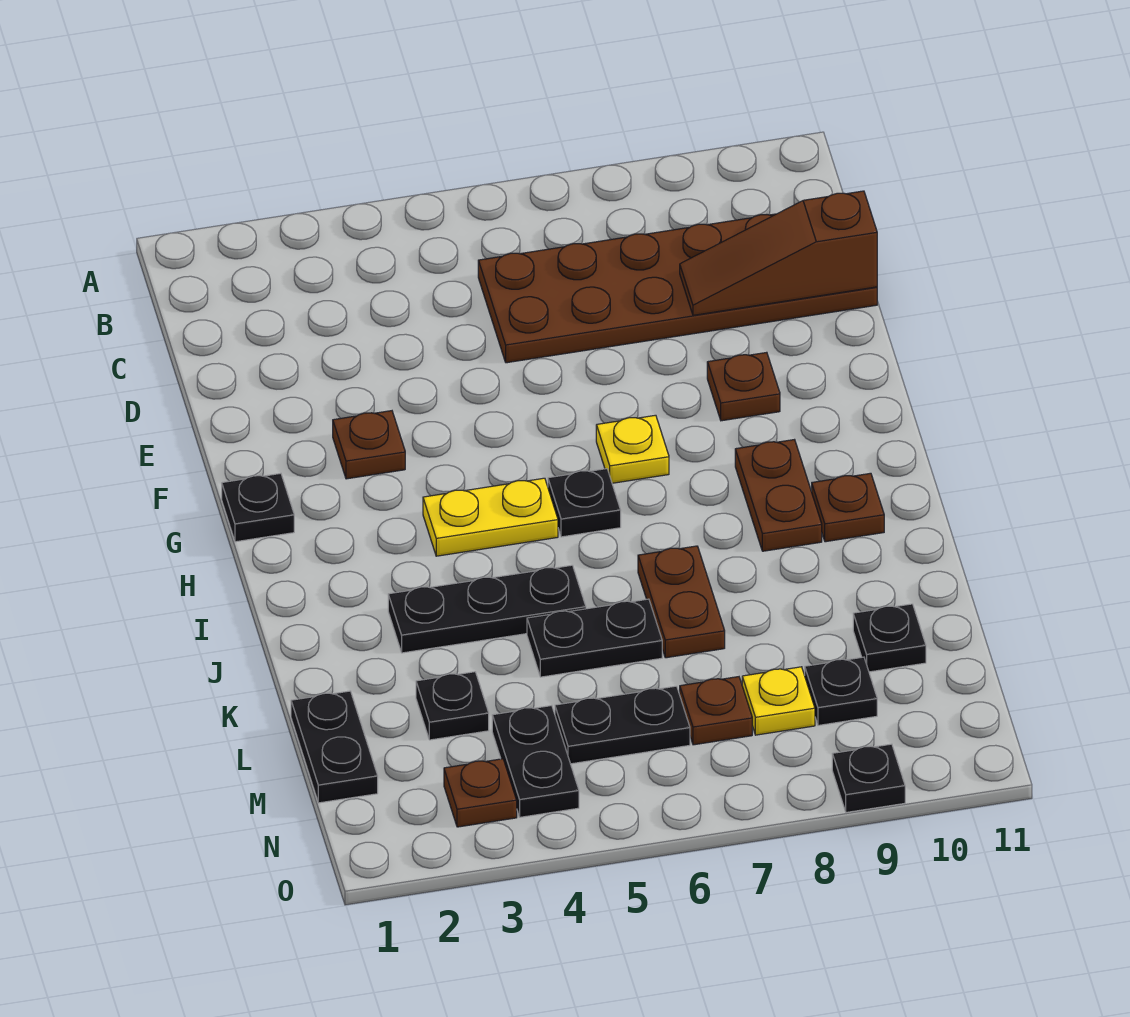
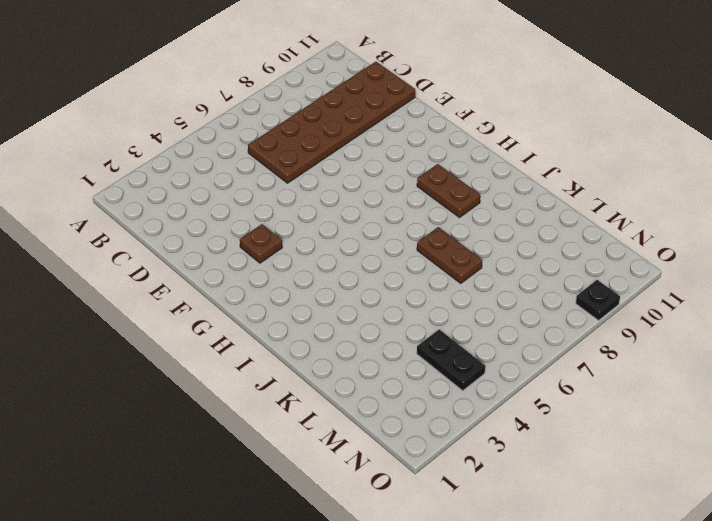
none -> brown 1x1 plate [707,352,780,421]
none -> black 1x1 plate [222,473,294,542]
none -> yellow 1x1 plate [596,415,669,483]

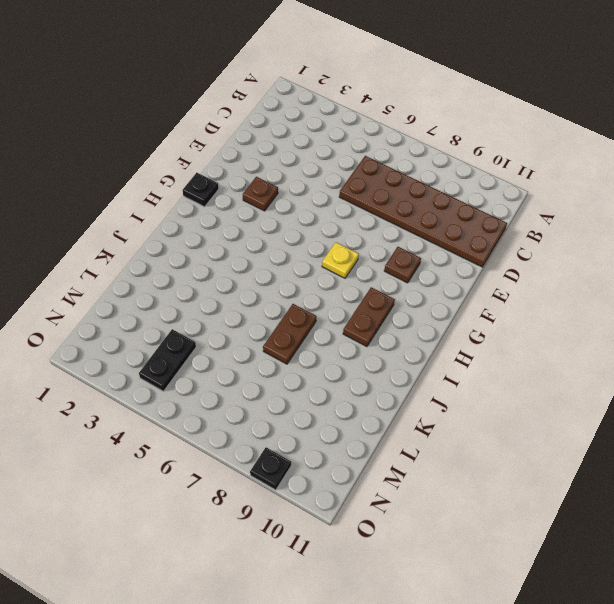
none -> yellow 1x2 plate [423,478,558,556]
none -> black 1x1 plate [548,469,621,537]
none -> brown 1x1 plate [812,473,884,542]

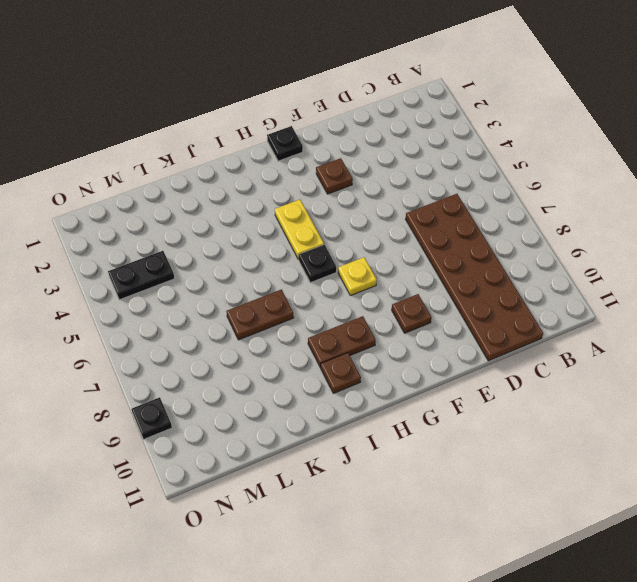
none -> black 1x3 plate [388,565,586,653]
none -> black 1x2 plate [527,599,662,677]
none -> black 1x2 plate [291,691,378,803]

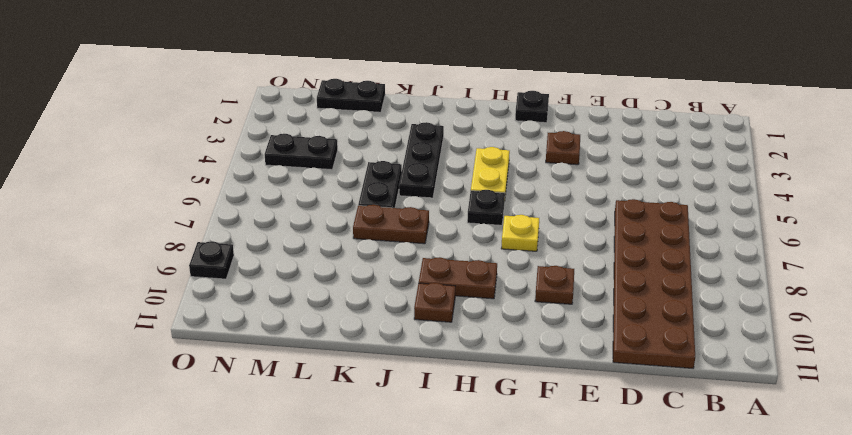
none -> black 1x1 plate [416,672,489,740]
none -> black 1x1 plate [853,604,926,672]
none -> black 1x2 plate [555,686,690,764]

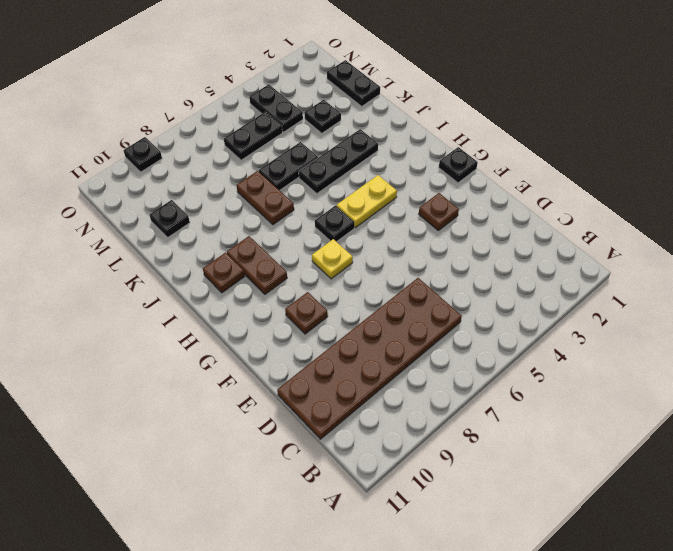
none -> brown 1x1 plate [680,677,752,745]
none -> yellow 1x1 plate [742,667,815,735]
none -> black 1x1 plate [805,657,877,725]

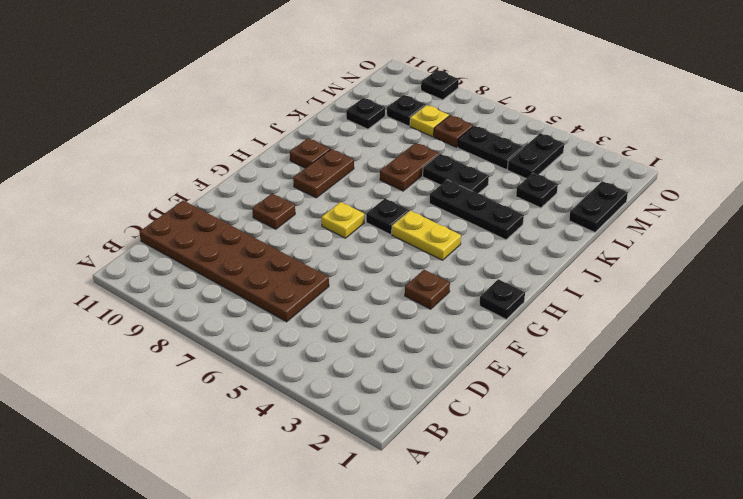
none -> brown 1x1 plate [444,759,517,827]
none -> brown 1x3 slope [680,191,877,315]

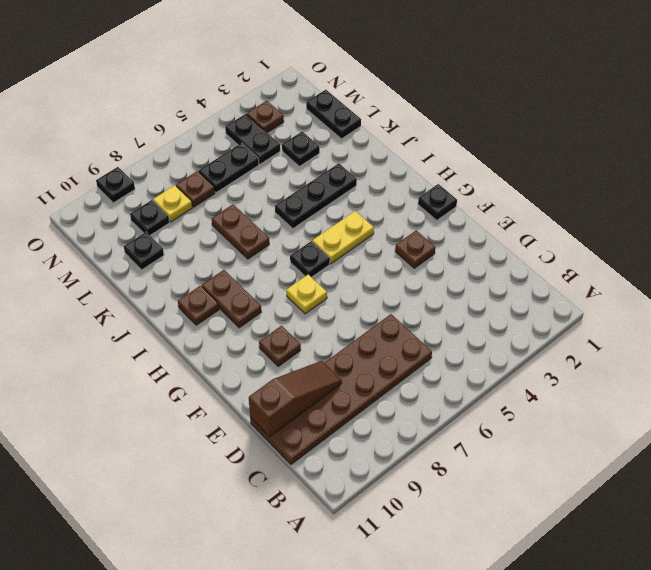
none -> black 1x2 plate [527,599,662,677]

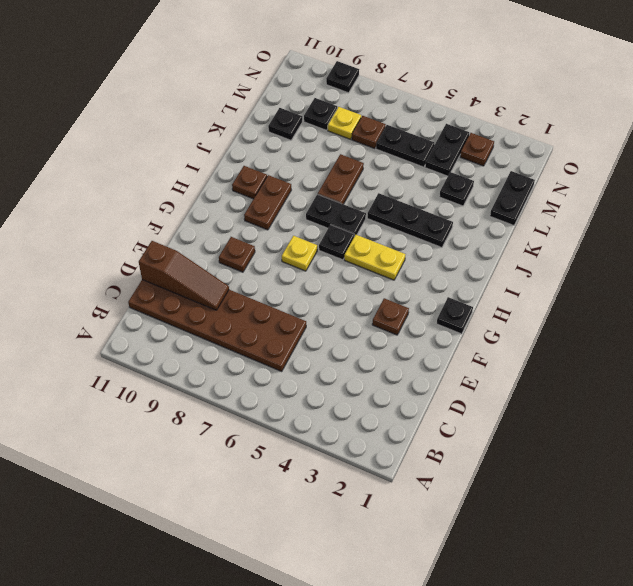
black 1x2 plate [306,194,366,236] -> black 1x2 plate moved to [527,599,662,677]

